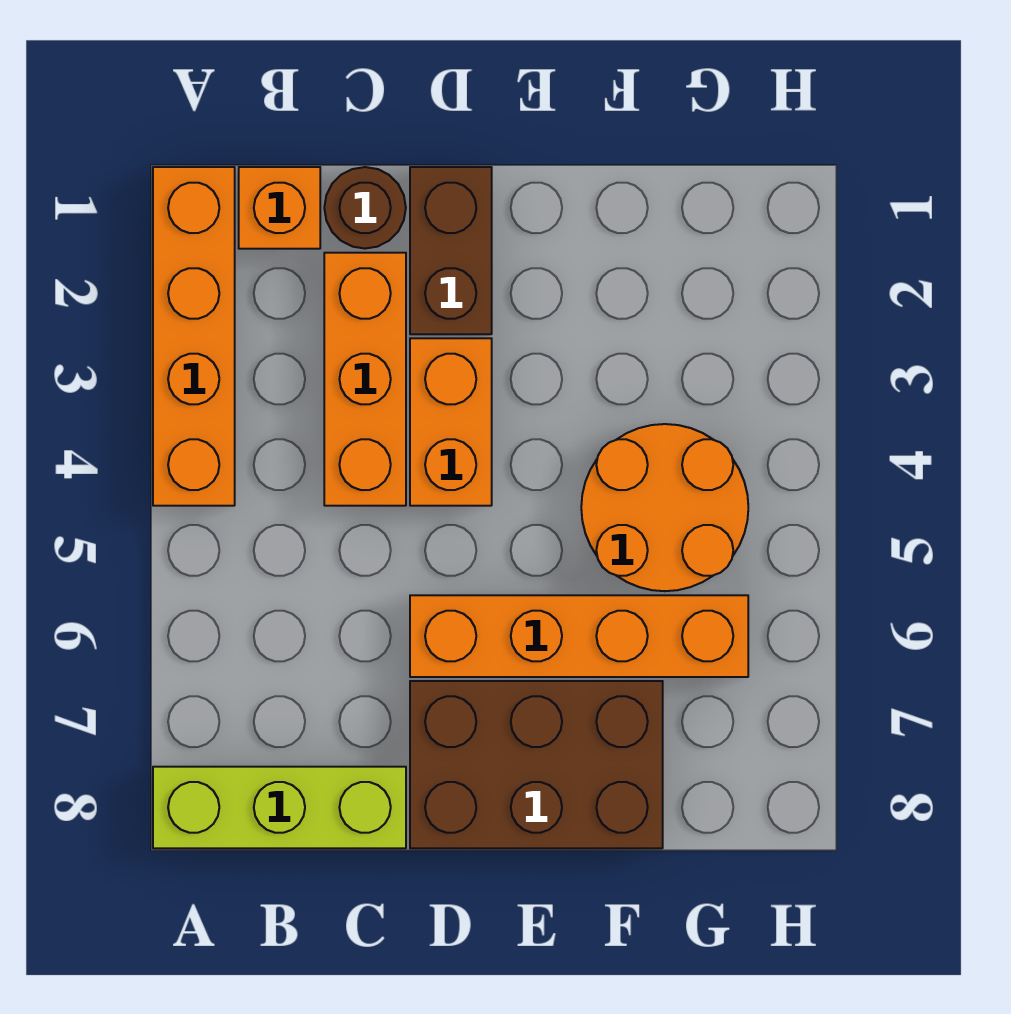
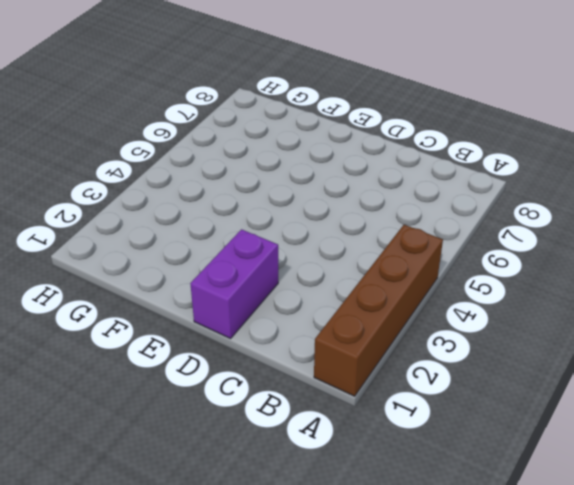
brown 1x4 brick [314,225,443,396] -> orange 1x4 brick [153,167,235,506]
purple 1x2 brick [190,229,278,338] -> brown 1x2 brick [410,167,492,334]
none -> lime 1x3 brick [153,767,406,848]
none -> orange 1x1 brick [239,167,320,249]

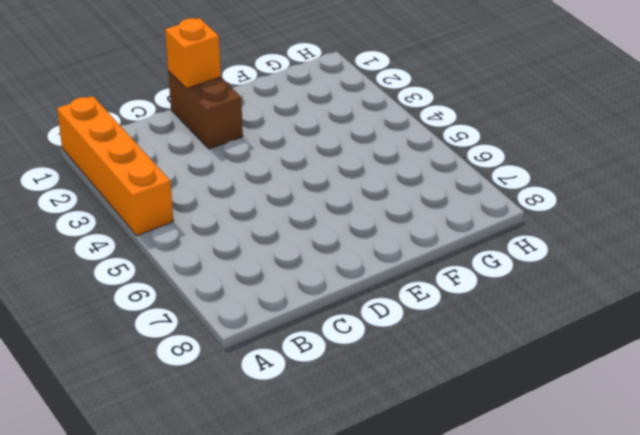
orange 1x1 brick [165,18,221,89] -> orange 1x1 brick moved to [239,167,320,249]
none -> lime 1x3 brick [153,767,406,848]
none -> brown 1x1 round brick [324,167,406,249]

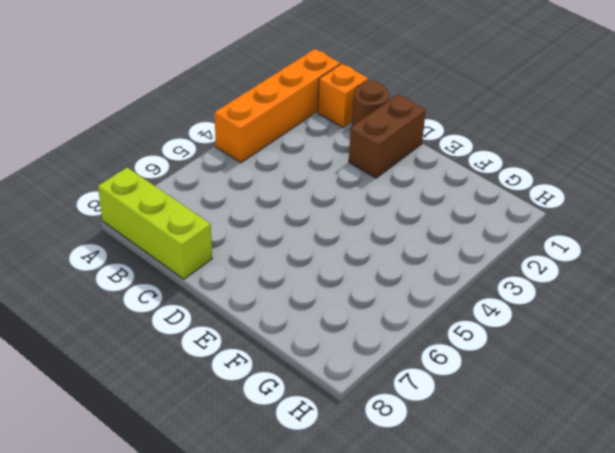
none -> orange 1x3 brick [324,253,406,506]
none -> orange 1x2 brick [410,338,492,506]

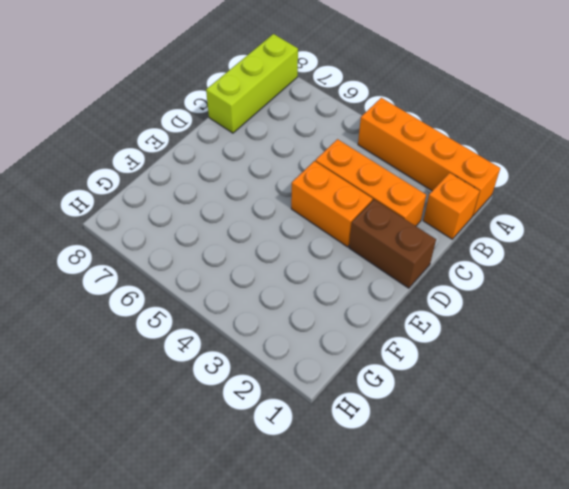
none -> brown 1x1 round brick [324,167,406,249]
none -> orange 1x4 brick [410,595,748,677]

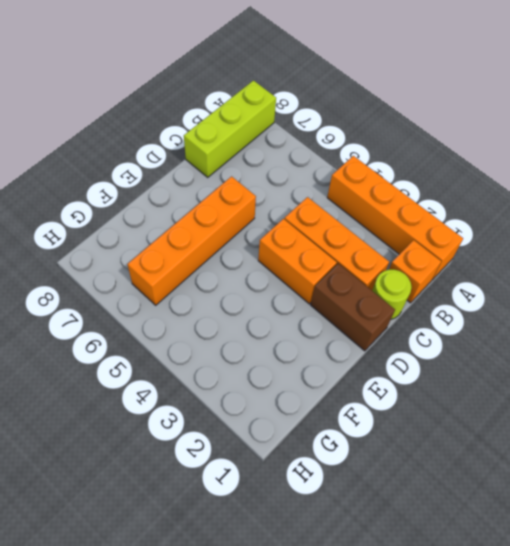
lime 1x1 round brick [372,270,412,319] -> brown 1x1 round brick [324,167,406,249]
none -> brown 2x3 brick [410,681,663,848]
none -> orange 2x2 round brick [581,424,748,591]

